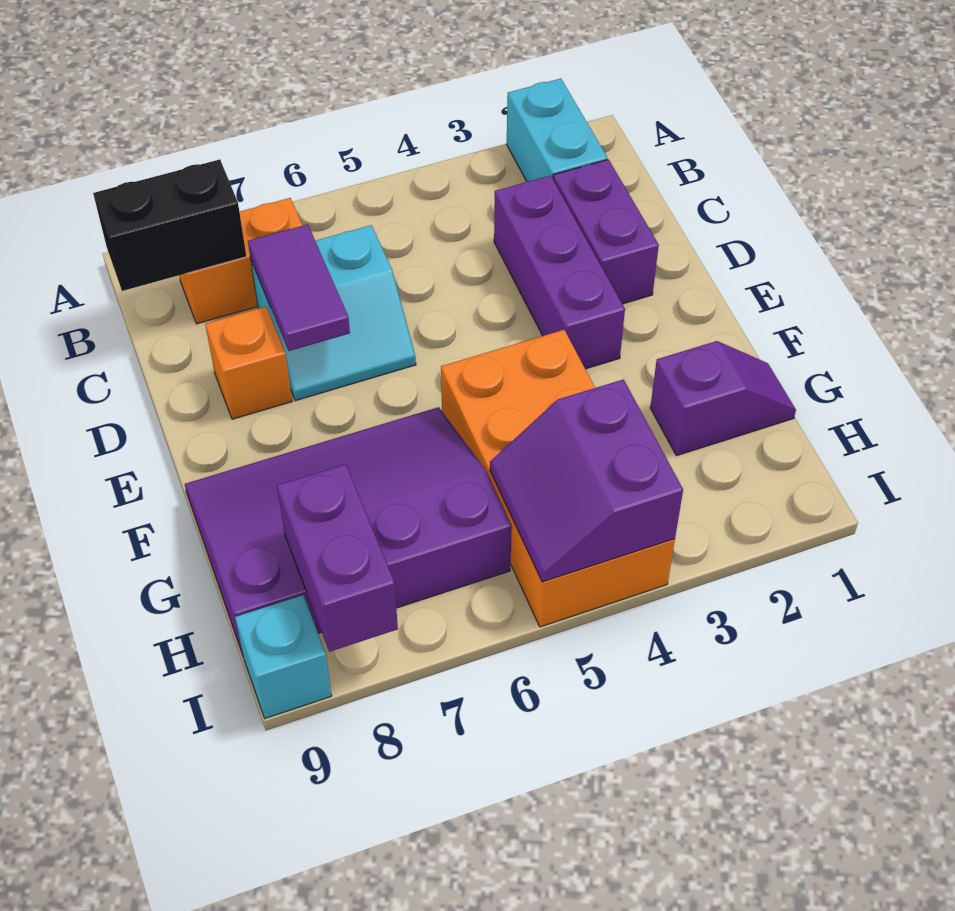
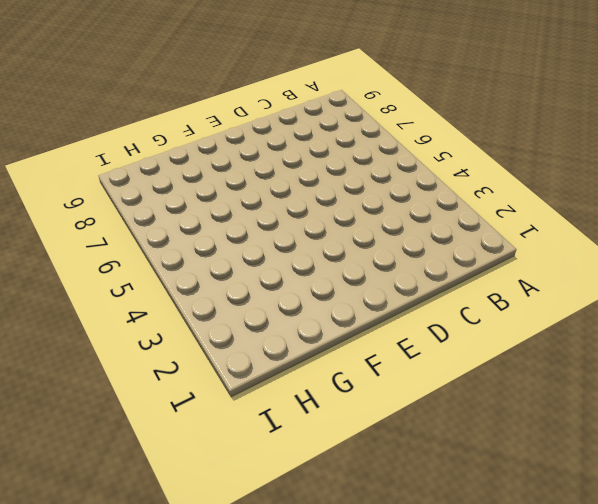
none -> cyan 1x2 brick [507,79,607,181]
none -> orange 1x2 brick [179,198,303,324]
none -> purple 1x2 brick [553,159,659,304]

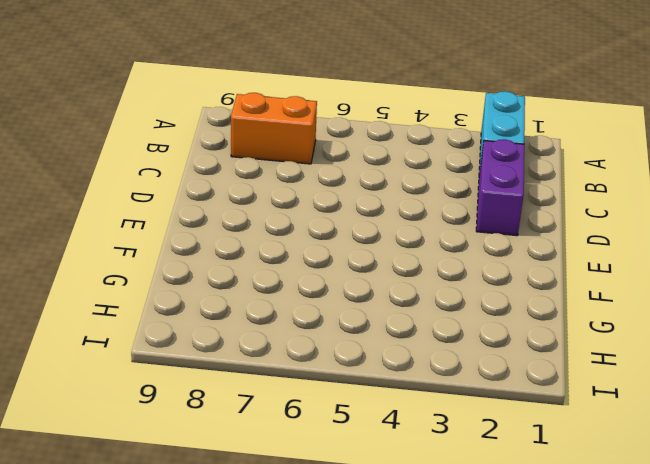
none -> purple 1x3 brick [494,176,625,369]
none -> cyan 2x2 slope [251,225,416,401]
none -> orange 1x1 brick [205,307,292,419]

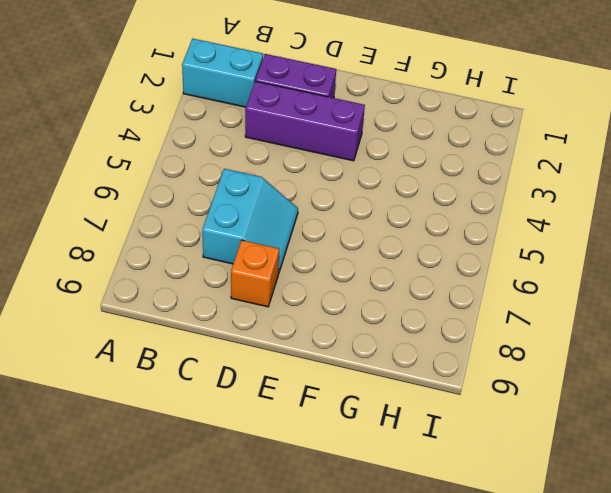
none -> orange 1x2 brick [179,198,303,324]
none -> orange 2x4 brick [441,330,675,627]
none -> purple 3x4 slope [185,407,512,657]

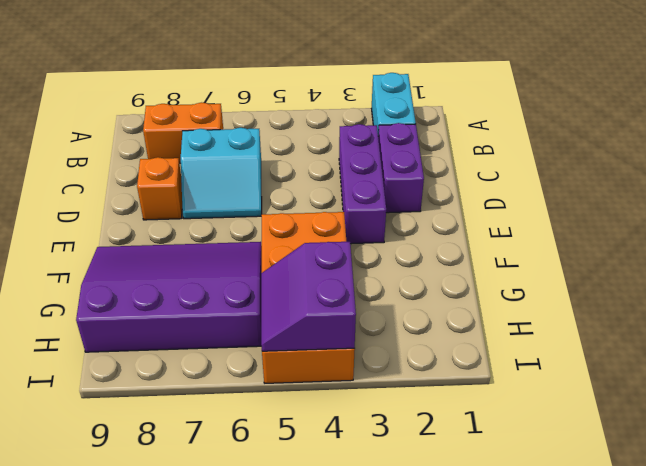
none -> purple 1x2 slope [650,341,796,456]
none -> cyan 1x1 brick [235,595,332,718]
none -> black 1x2 brick [93,159,246,291]

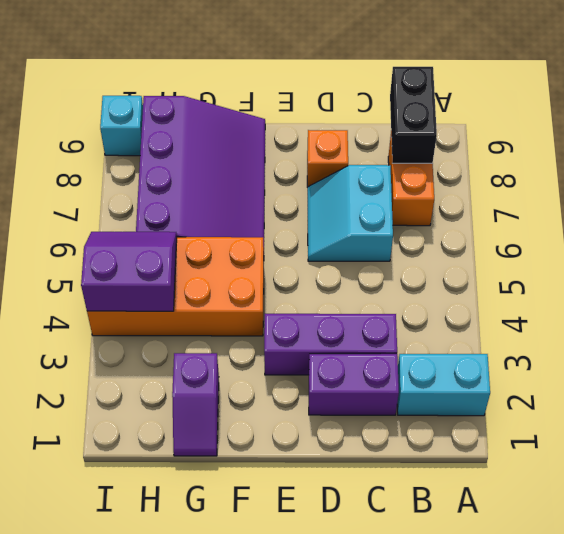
none -> purple 1x2 tile [248,224,350,351]
none -> purple 1x2 brick [277,464,398,652]

